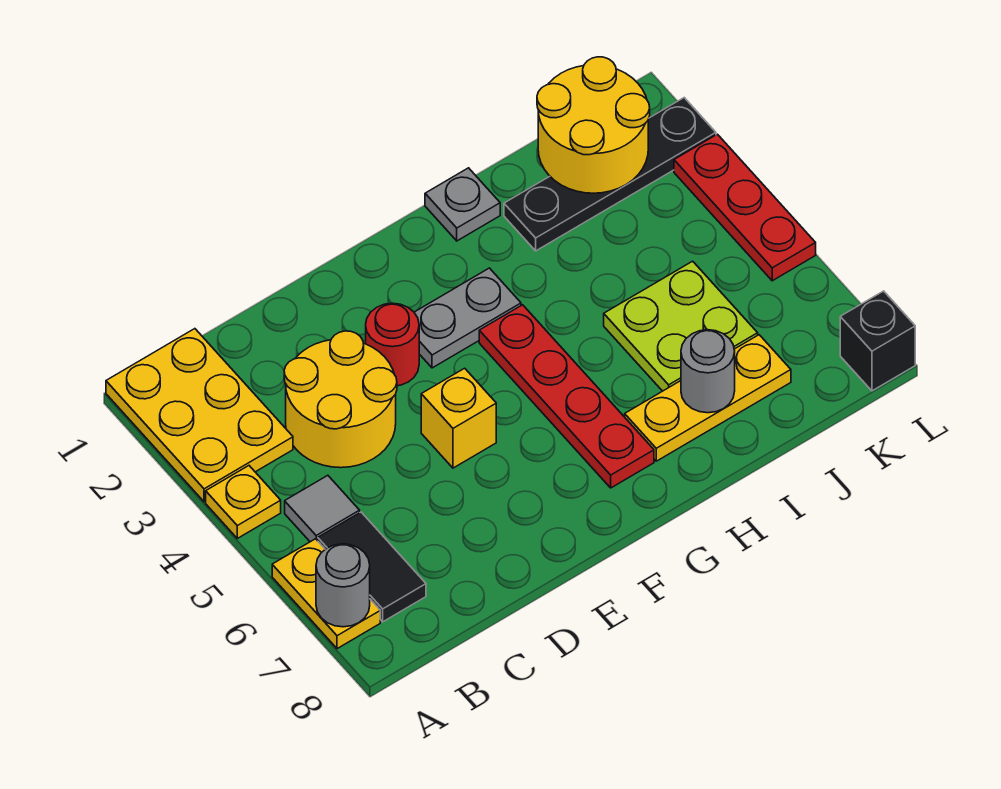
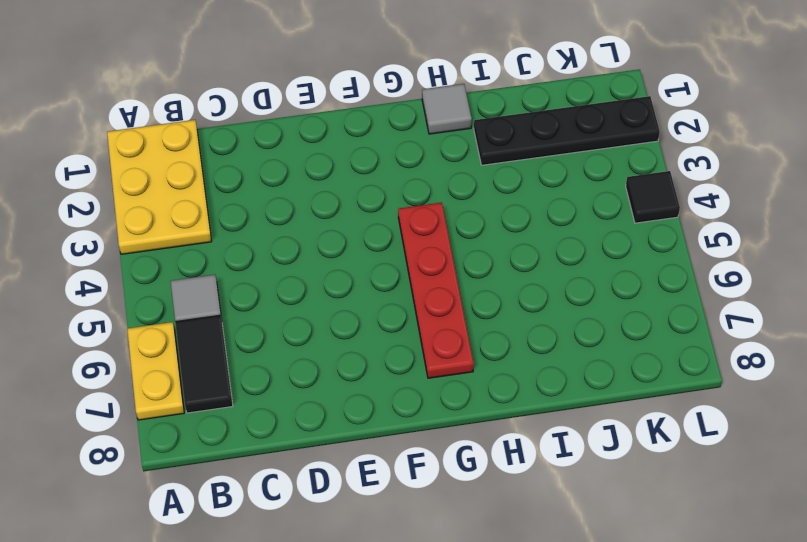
grey 1x1 tile [422,84,472,134] -> grey 1x1 plate [425,168,500,241]
black 1x1 tile [626,171,680,223] -> red 1x3 plate [674,134,816,281]
none -> yellow 1x1 plate [206,466,281,538]
none -> yellow 2x2 round brick [284,331,397,468]
none -> red 1x1 round brick [366,303,419,386]

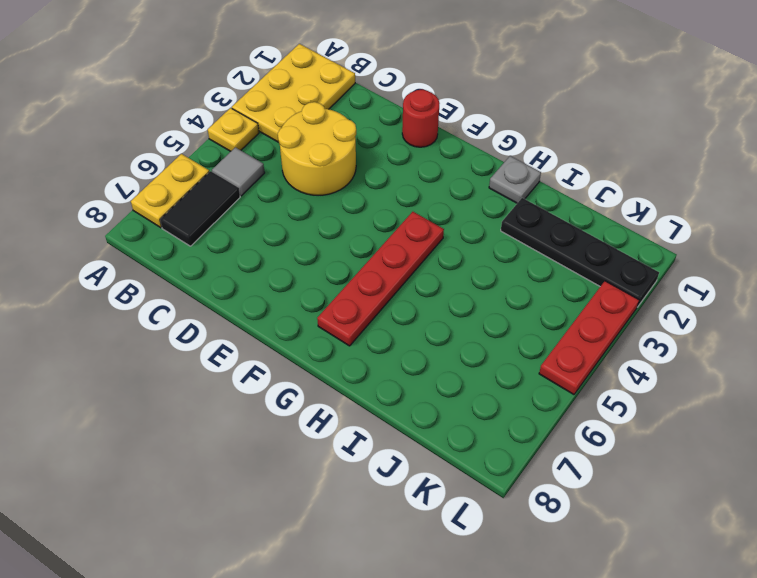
red 1x1 round brick [402,89,440,147] -> red 1x1 round brick moved to [366,303,419,386]
none -> yellow 1x1 brick [421,368,496,468]
none -> grey 1x2 plate [414,268,521,368]
none -> yellow 1x3 plate [625,335,791,461]

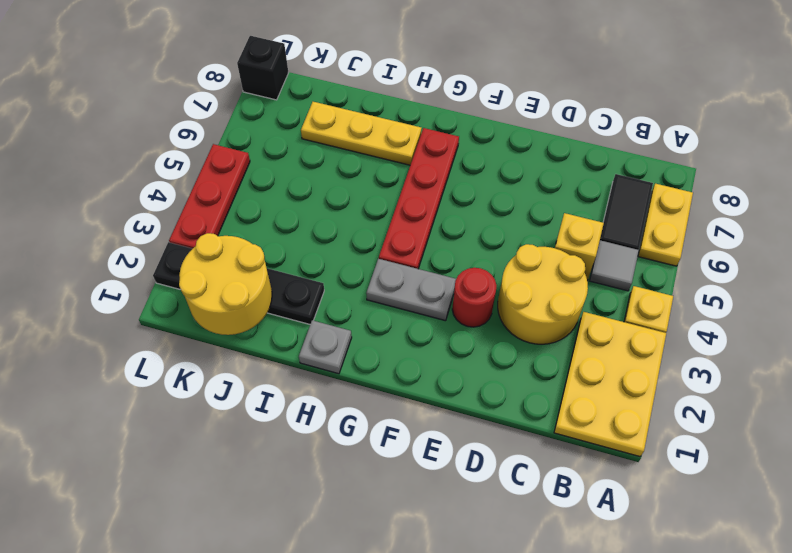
yellow 1x1 brick [555,213,604,281] -> yellow 1x1 brick moved to [421,368,496,468]
none -> lime 2x2 plate [604,261,758,391]
none -> grey 1x1 round brick [316,544,370,627]
none -> grey 1x1 round brick [681,330,735,413]

